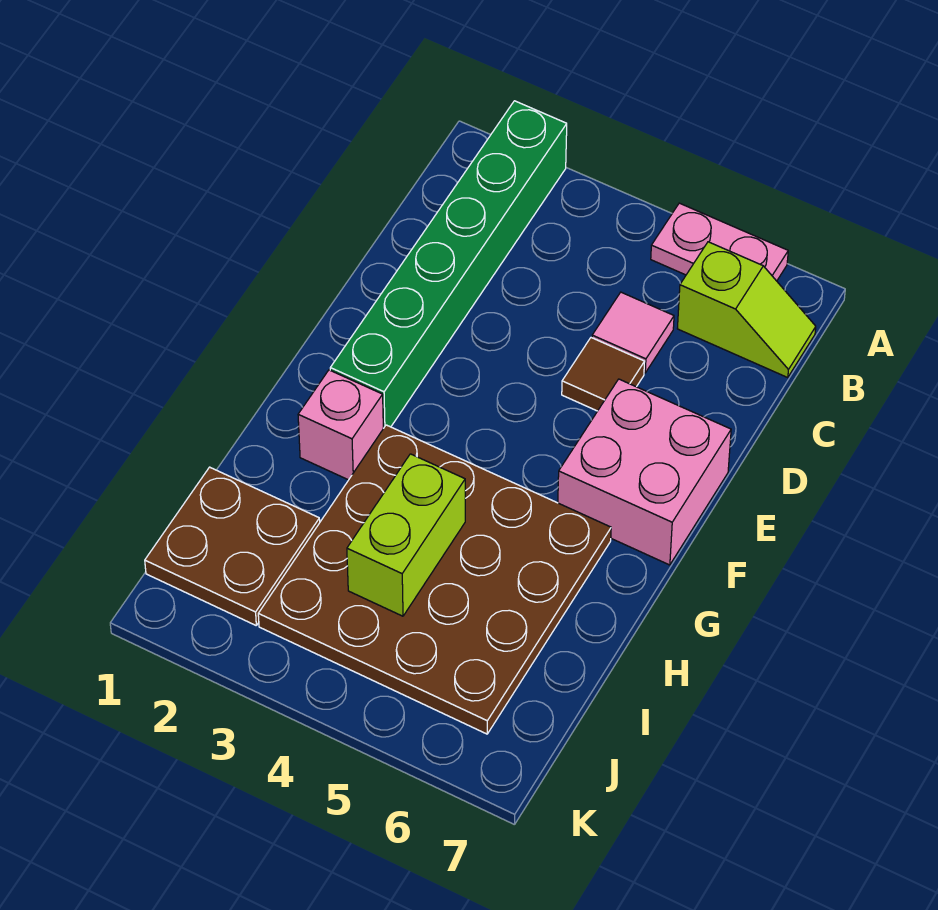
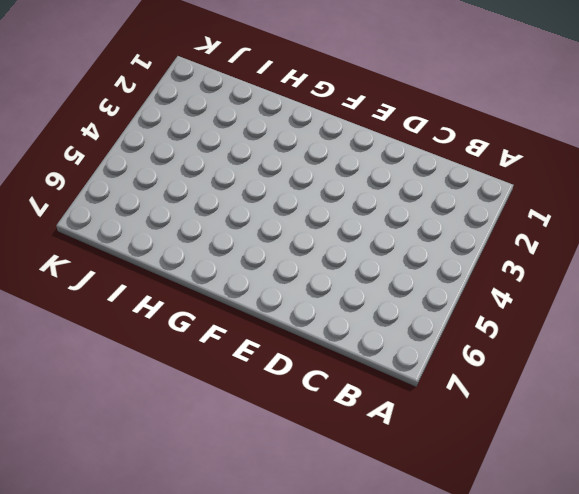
none -> green 1x6 brick [330,101,567,428]
none -> pink 1x2 plate [651,203,788,281]

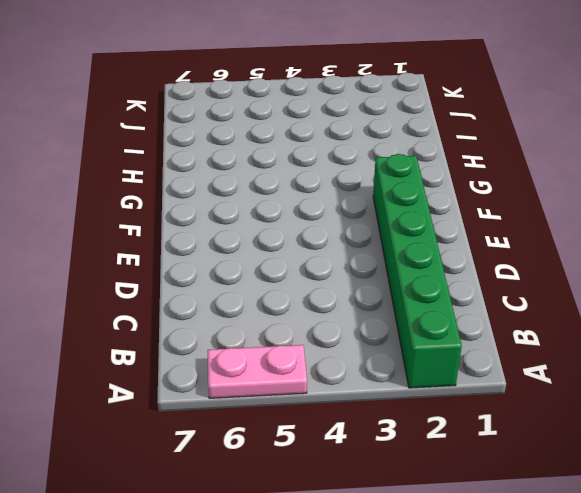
none -> lime 1x2 slope [677,242,816,378]
none -> pink 1x1 tile [592,292,674,373]

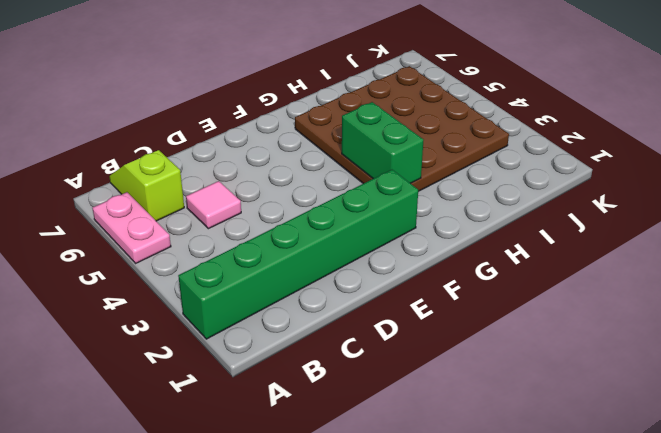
green 1x2 brick [342,102,423,183] -> none
none -> brown 1x1 tile [562,338,645,411]
none -> pink 2x2 brick [558,379,731,565]

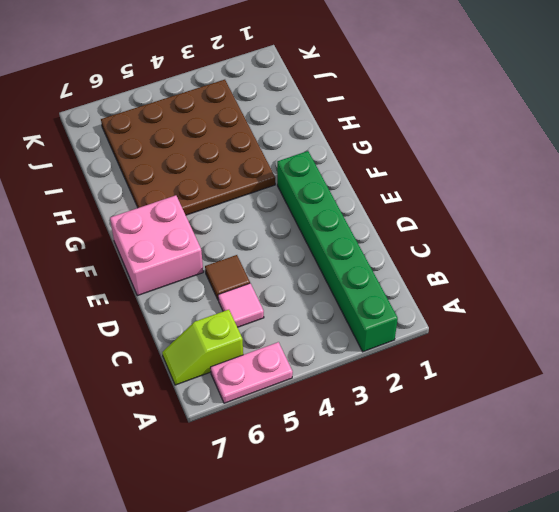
none -> pink 1x1 brick [298,370,383,480]
none -> brown 2x2 plate [145,467,320,625]

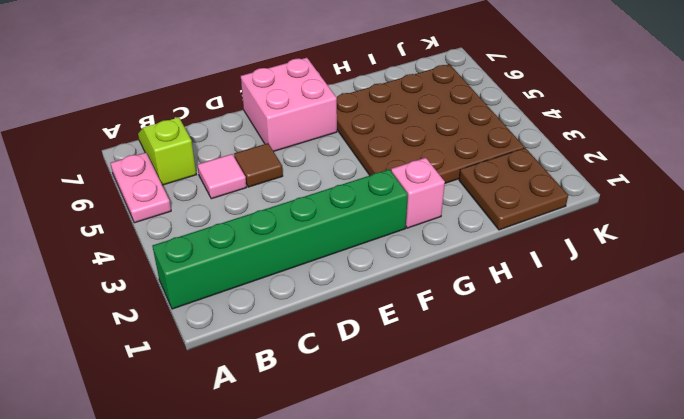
none -> lime 1x2 brick [347,454,465,616]

